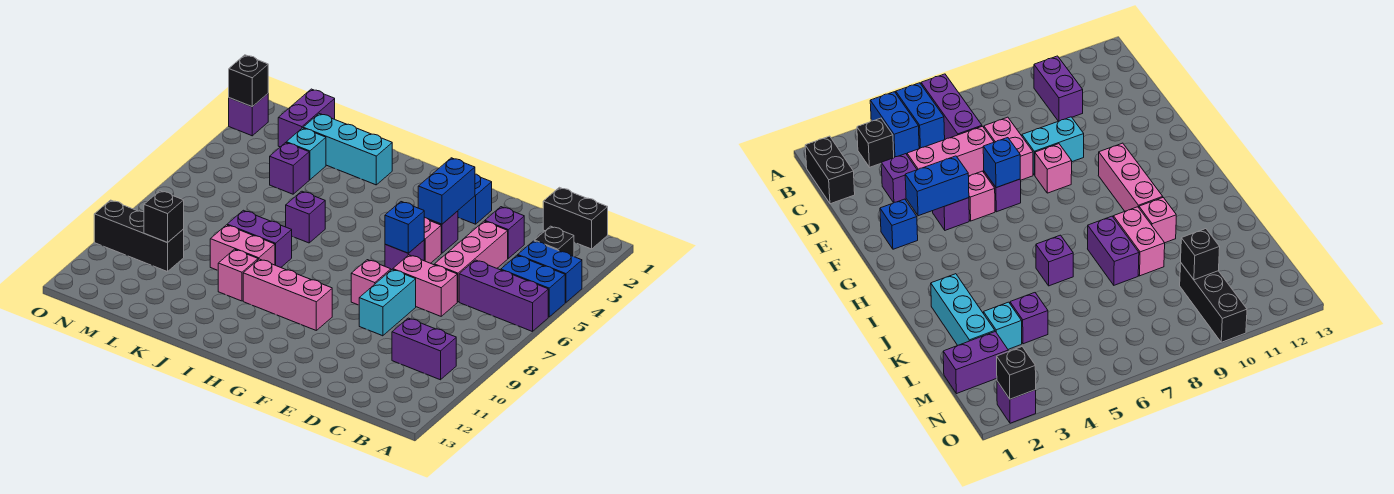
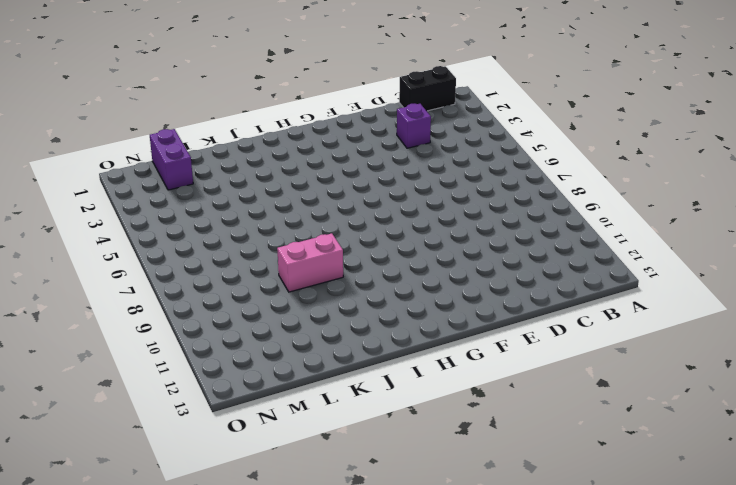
none -> blue 1x2 brick [518,241,582,302]
none -> blue 1x2 brick [501,255,565,317]
none -> purple 1x3 brick [459,260,548,332]
none -> black 1x1 brick [534,226,574,257]

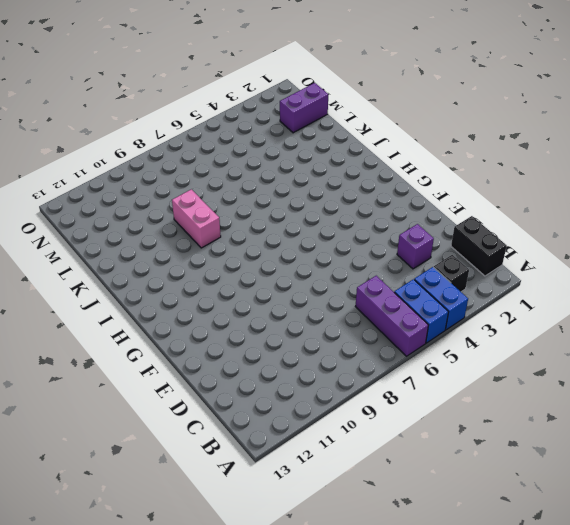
none -> purple 1x2 brick [392,318,456,380]
none -> pink 1x3 brick [434,221,508,302]
none -> pink 1x2 brick [393,255,457,316]
none -> cyan 1x2 brick [359,269,416,336]

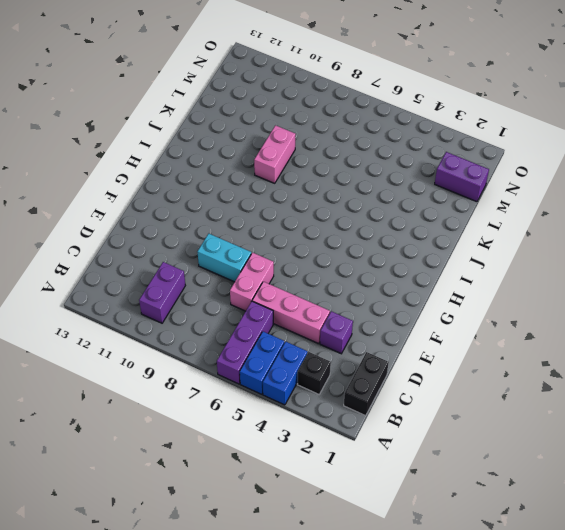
none -> blue 1x1 brick [458,174,492,224]
none -> purple 1x1 brick [429,211,458,253]
none -> pink 1x1 brick [424,218,441,263]
none -> purple 1x1 brick [385,240,424,270]

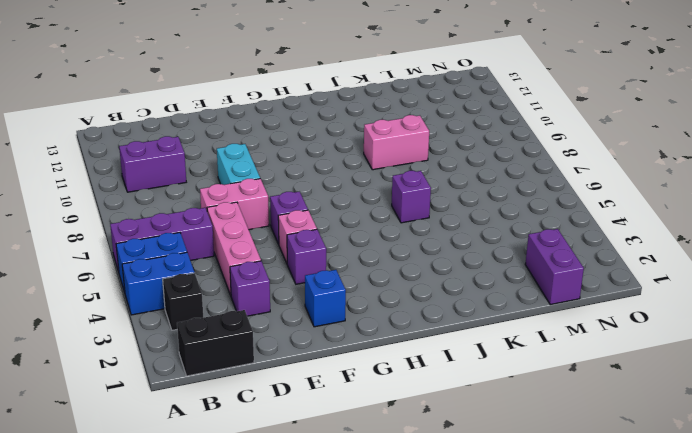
none -> pink 1x1 brick [351,260,391,305]
none -> pink 1x3 brick [243,259,332,330]
none -> cyan 1x3 brick [303,114,392,185]
none -> purple 1x2 brick [227,210,292,267]

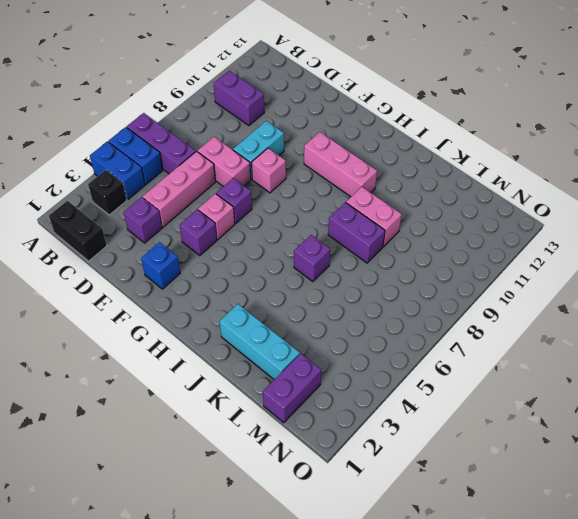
none -> pink 1x1 brick [218,249,258,301]
none -> cyan 1x1 brick [286,128,326,180]
none -> purple 1x1 brick [270,143,309,194]
none -> black 1x3 brick [94,200,184,272]

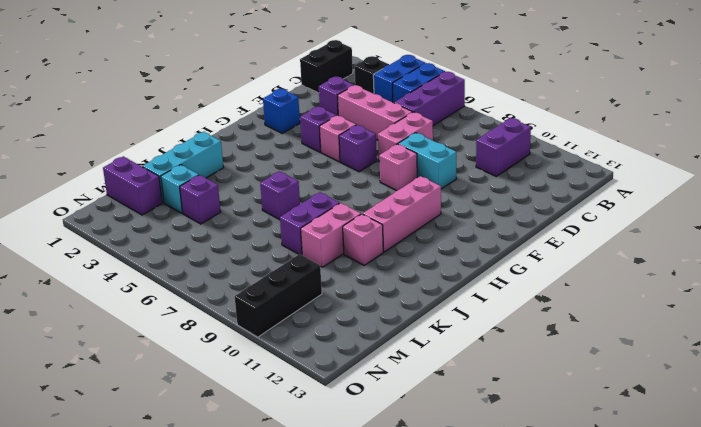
none -> purple 1x1 brick [229,94,268,136]
none -> blue 1x2 brick [418,158,475,224]
none -> blue 1x1 brick [385,202,425,253]
none -> black 1x1 brick [144,191,184,243]

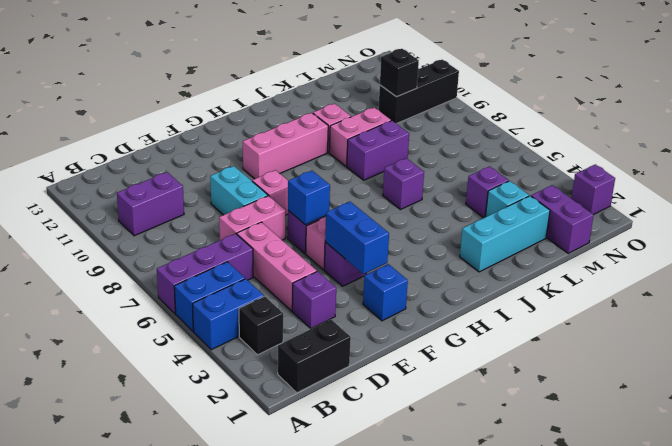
none -> black 1x1 brick [229,55,268,107]

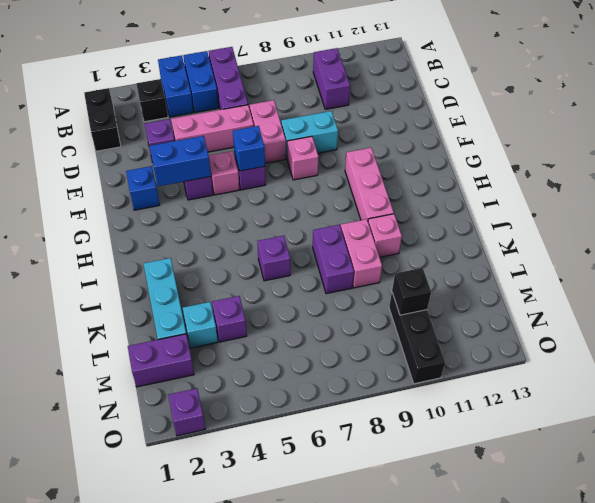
none -> black 1x1 brick [229,55,268,107]

